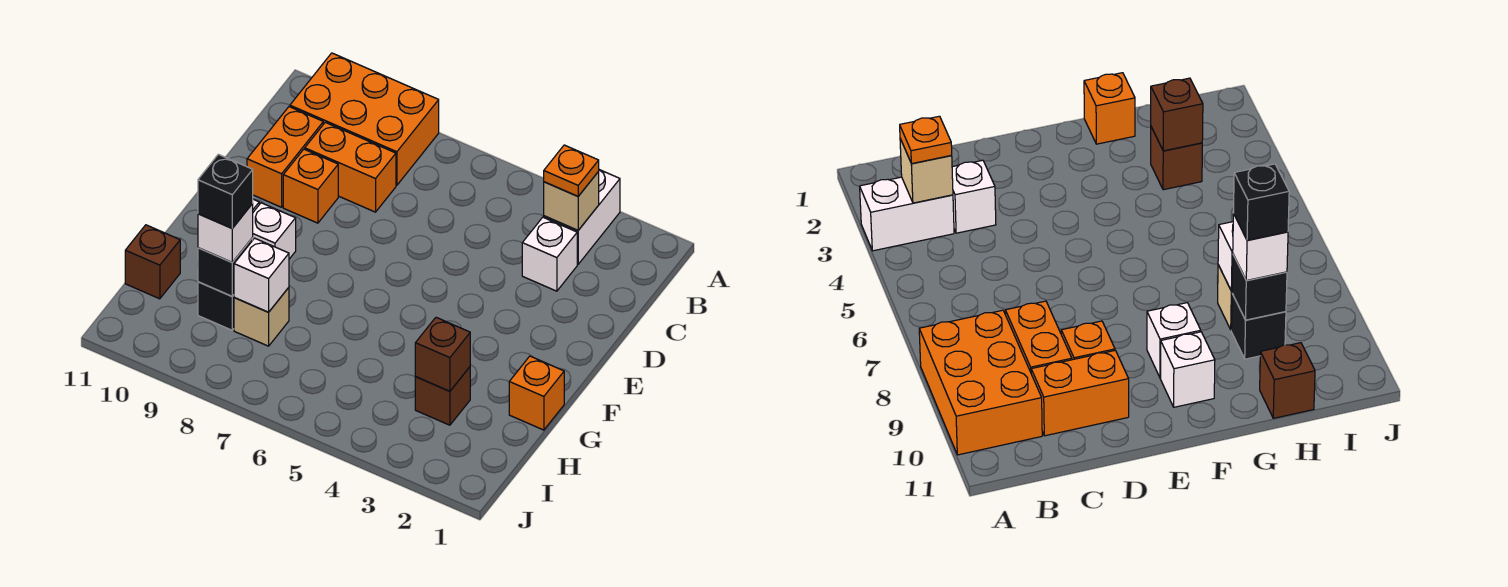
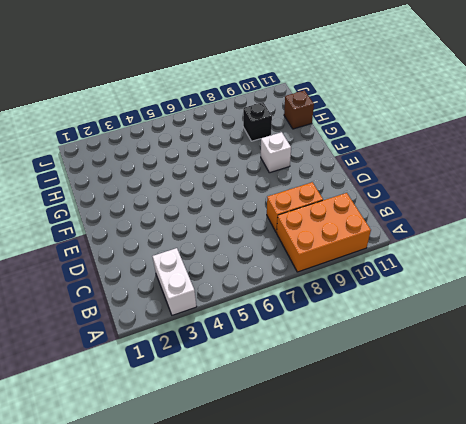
none -> white 1x1 brick [522,217,577,291]
none -> orange 1x2 brick [247,107,323,207]
none -> orange 1x1 brick [283,149,338,223]

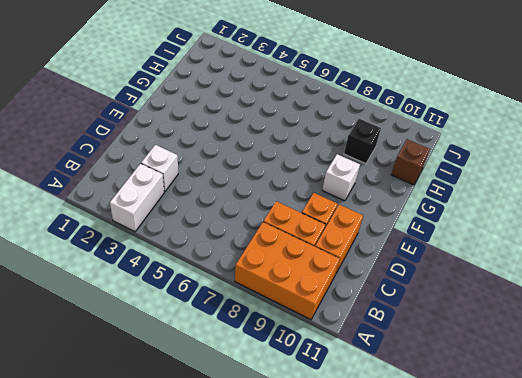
none -> white 1x1 brick [1161,332,1215,407]
none -> orange 1x1 brick [509,356,564,430]
none -> brown 1x1 brick [415,367,470,425]

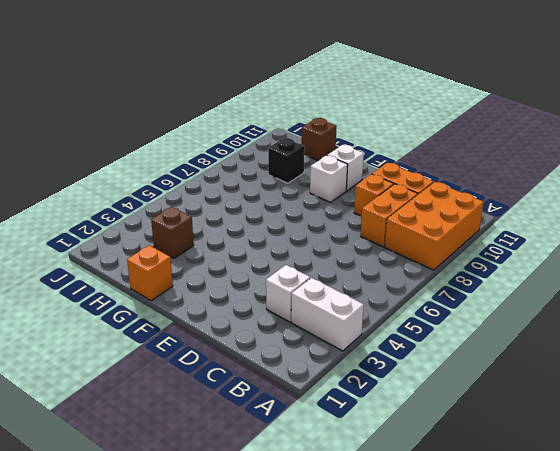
none -> tan 1x1 brick [234,288,289,346]
none -> tan 1x1 brick [544,172,599,230]
none -> brown 1x1 brick [415,317,470,391]

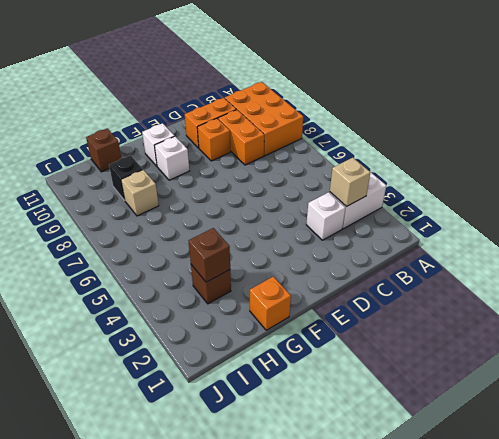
none -> white 1x1 brick [234,238,289,312]
none -> black 1x1 brick [198,238,253,296]
none -> orange 1x1 plate [544,145,599,196]

